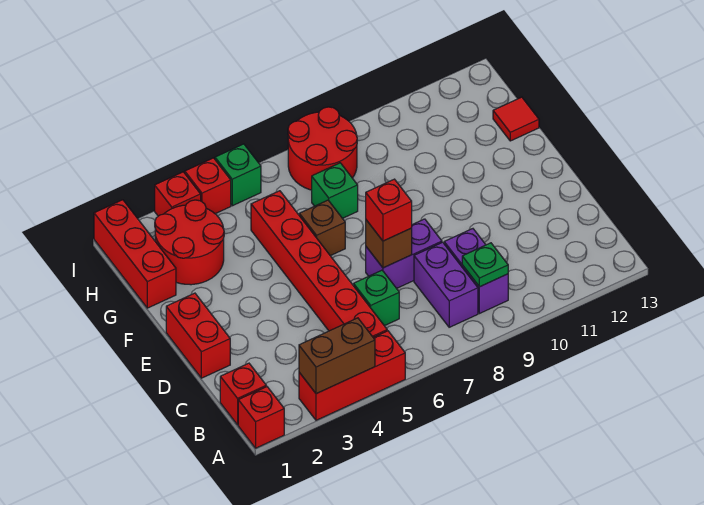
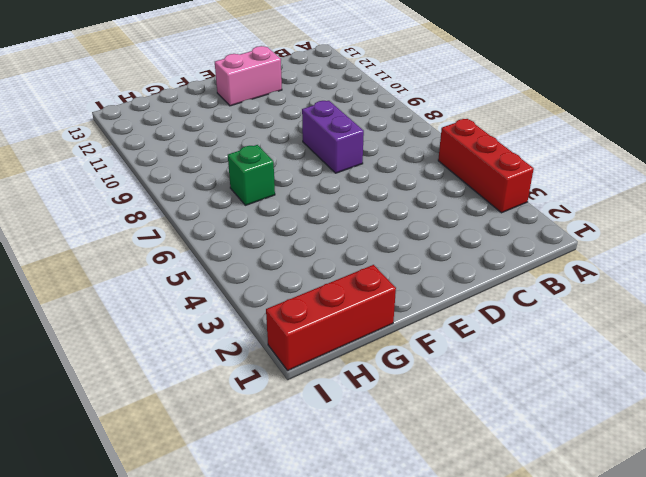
pink 1x2 brick [215,46,282,106] -> none
none -> red 1x1 brick [238,387,284,448]
none -> red 1x1 brick [220,363,266,425]
none -> red 1x6 brick [251,191,387,337]

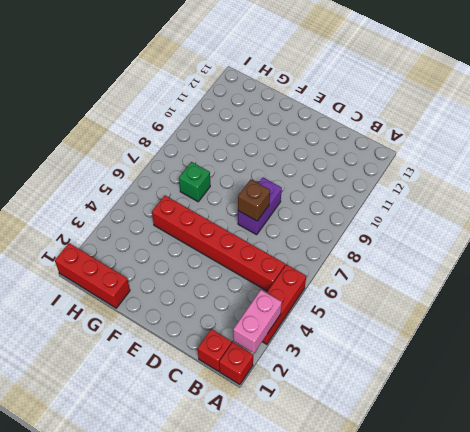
pink 1x2 brick [233,290,282,353] -> brown 1x2 brick [299,318,375,394]
none -> purple 1x2 brick [414,242,478,327]
none -> purple 1x2 brick [444,229,508,314]
none -> green 1x1 brick [354,270,399,326]

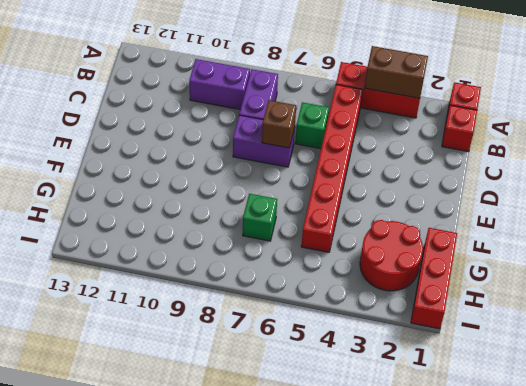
purple 1x2 brick [189,59,250,110] -> purple 1x2 brick turned to [444,229,508,314]
none -> red 1x2 brick [166,293,230,378]
none -> brown 1x1 brick [299,200,345,256]
none -> red 1x1 tile [493,97,539,141]

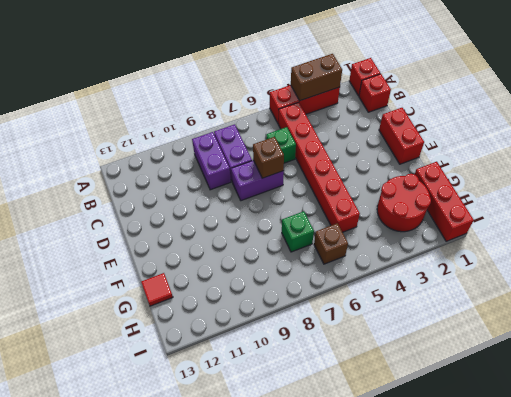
brown 1x1 brick [314,223,348,264] -> brown 1x1 brick moved to [299,200,345,256]
none -> red 2x2 round brick [288,107,357,190]
none -> red 1x1 brick [155,172,201,216]
none -> red 1x1 brick [185,158,231,214]

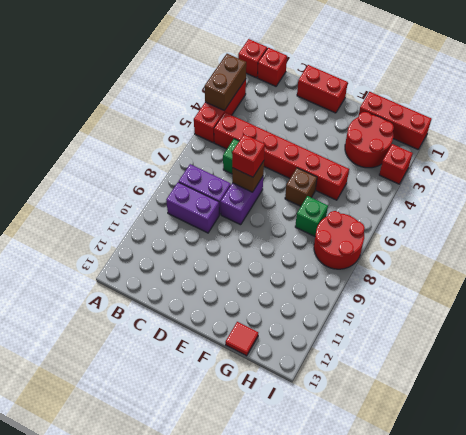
none -> red 1x1 brick [185,158,231,214]
none -> green 1x1 brick [215,144,261,206]
none -> green 1x1 plate [462,243,508,287]

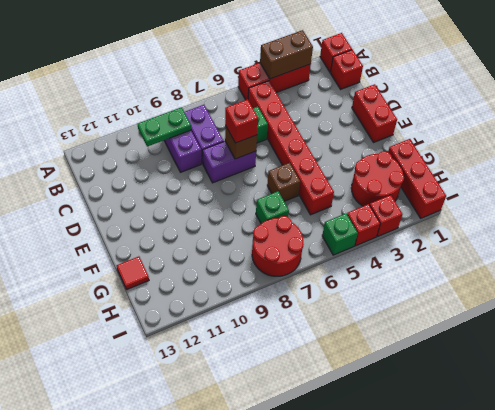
green 1x2 plate [138,107,191,147] -> green 1x1 plate [462,243,508,287]

